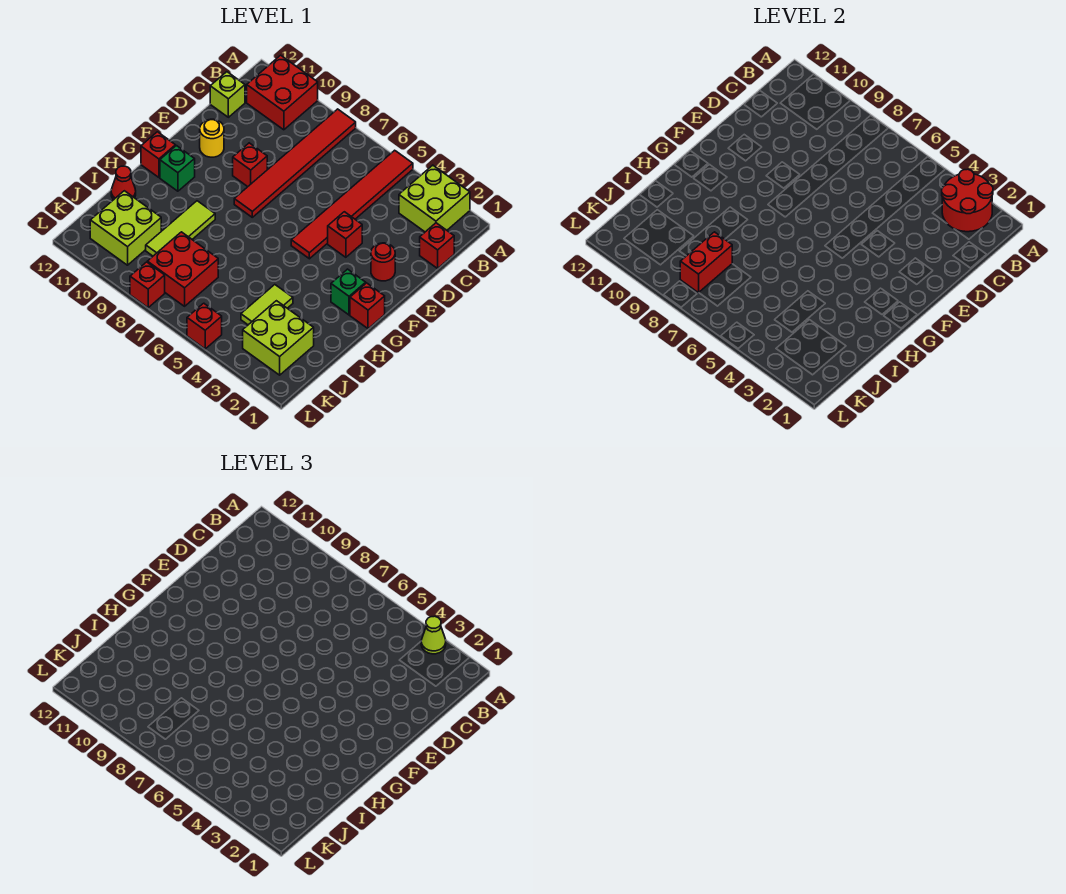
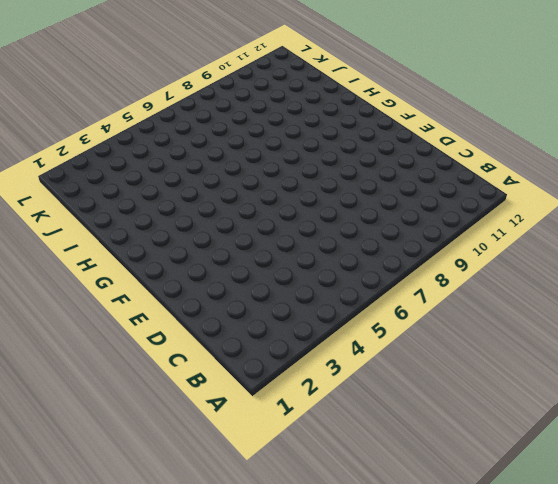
none -> lime 2x2 brick [399,165,470,232]
none -> red 1x6 tile [291,150,413,259]
none -> red 1x6 tile [234,109,356,217]

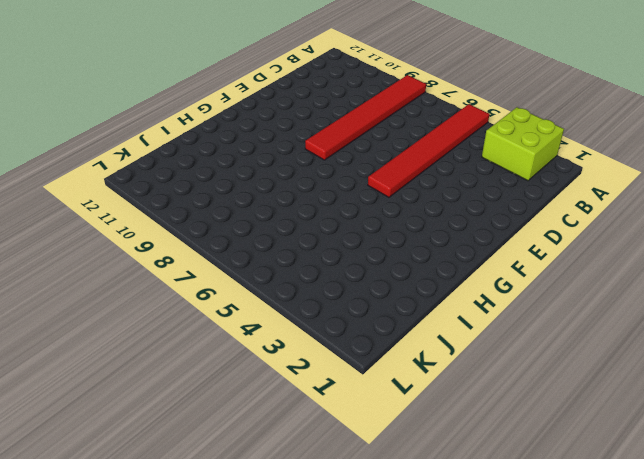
none -> red 2x2 brick [247,55,318,130]
none -> red 1x1 brick [420,223,454,268]
none -> lime 1x1 brick [210,72,245,117]

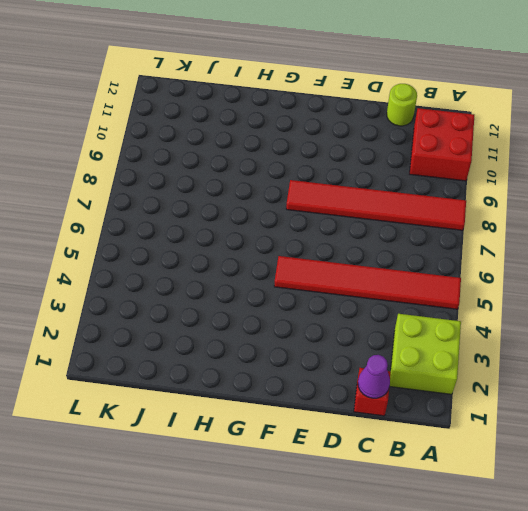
purple 1x1 cone [358,355,390,398] -> none
lime 1x1 round brick [387,84,417,126] -> lime 1x1 brick [210,72,245,117]
none -> red 1x1 round brick [371,243,395,281]
none -> red 1x1 brick [328,212,362,257]
none -> red 1x1 brick [233,143,267,187]

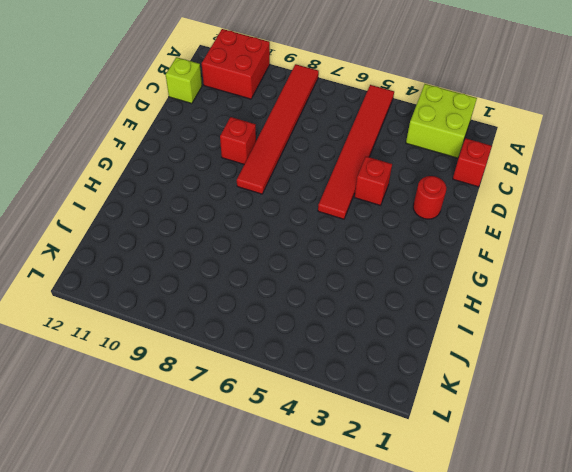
none -> yellow 1x1 round brick [200,119,224,157]
none -> red 1x1 brick [350,283,385,329]
none -> green 1x1 brick [331,269,366,315]

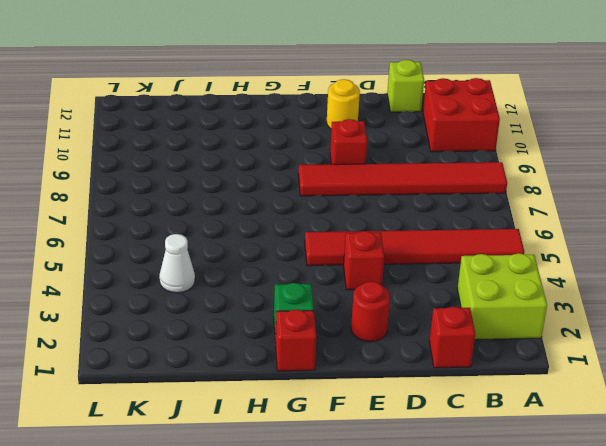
white 1x1 cone [159,234,195,293] -> lime 1x2 tile [241,285,293,325]
none -> green 1x1 brick [160,146,195,191]
none -> red 1x1 brick [141,132,175,177]
none -> lime 1x3 tile [146,201,215,256]

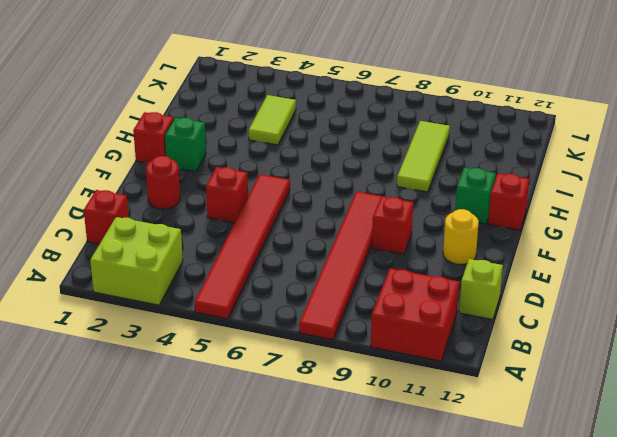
none -> red 1x1 cone [111,166,136,200]
none -> lime 2x2 brick [243,301,314,375]
none -> red 2x2 brick [147,232,218,306]

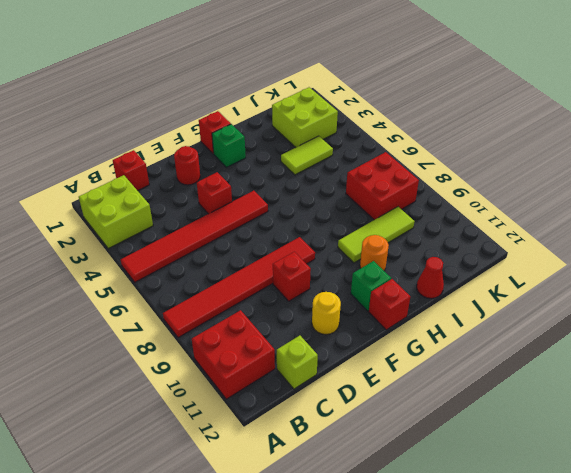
orange 1x1 round brick [360,235,389,271] -> none
none -> lime 2x2 brick [90,191,161,265]
none -> red 1x1 brick [187,303,222,349]
none -> red 1x1 brick [130,262,165,308]

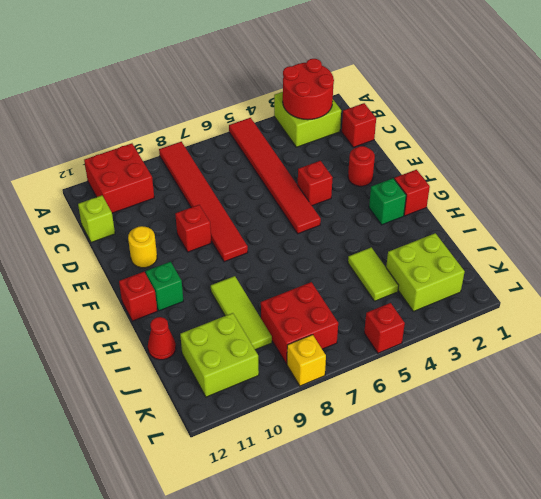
yellow 1x1 brick [287,335,326,386] -> red 1x1 brick [130,262,165,308]
none -> red 1x2 brick [680,232,732,293]
none -> lime 1x1 cone [421,616,446,654]

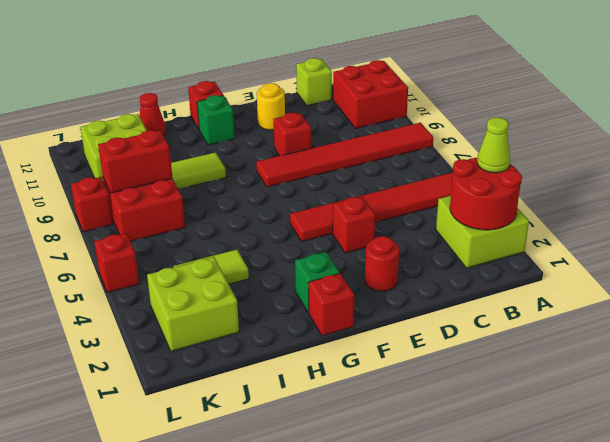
none -> red 1x1 brick [420,223,454,268]

